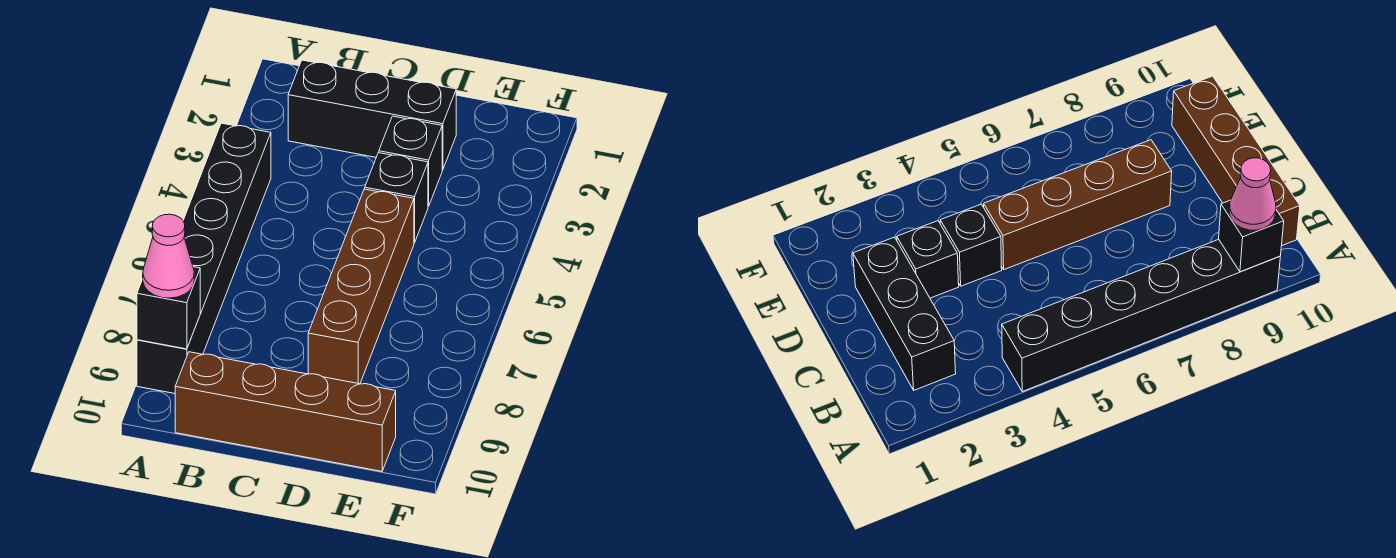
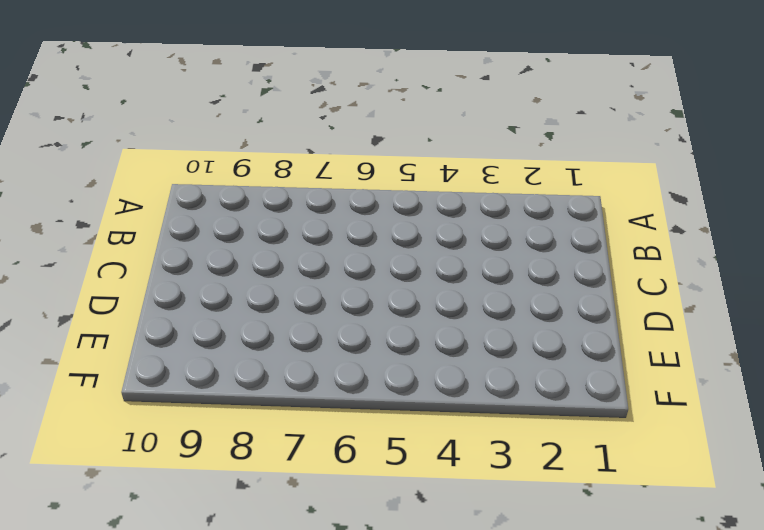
none -> black 1x6 brick [137,123,271,394]
none -> black 1x3 brick [288,60,456,170]

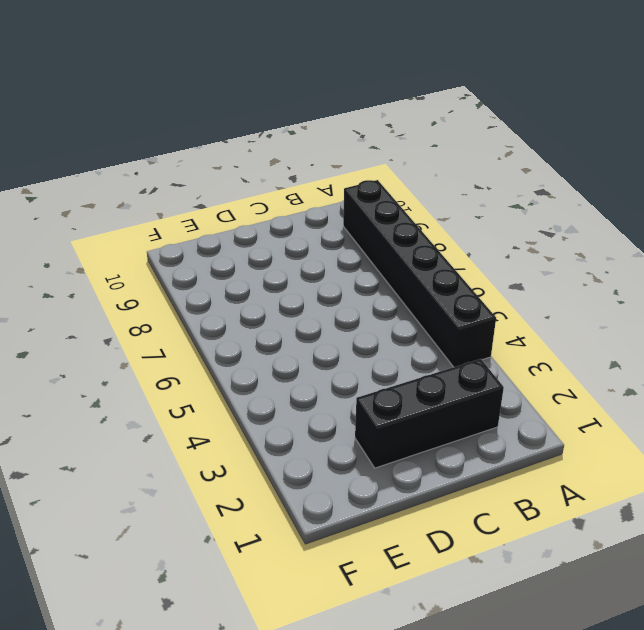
none -> brown 1x4 brick [175,352,396,471]
none -> black 1x1 brick [379,116,442,206]

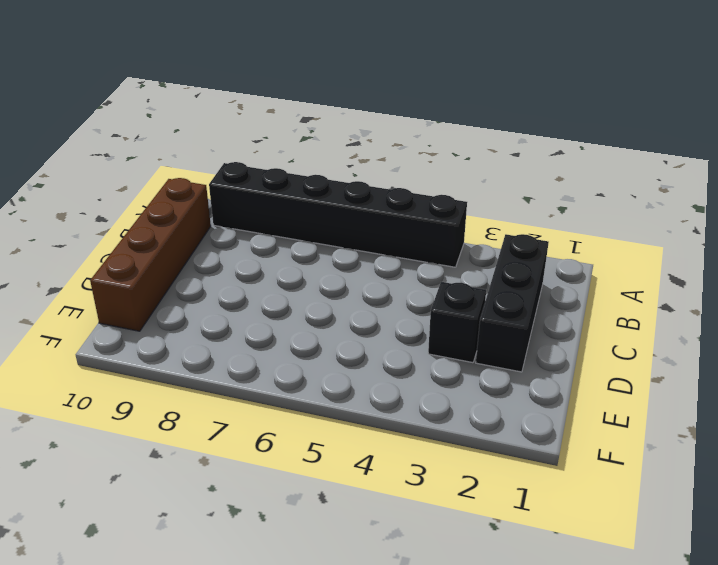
none -> black 1x1 brick [365,153,428,243]
none -> brown 1x4 brick [308,189,414,384]

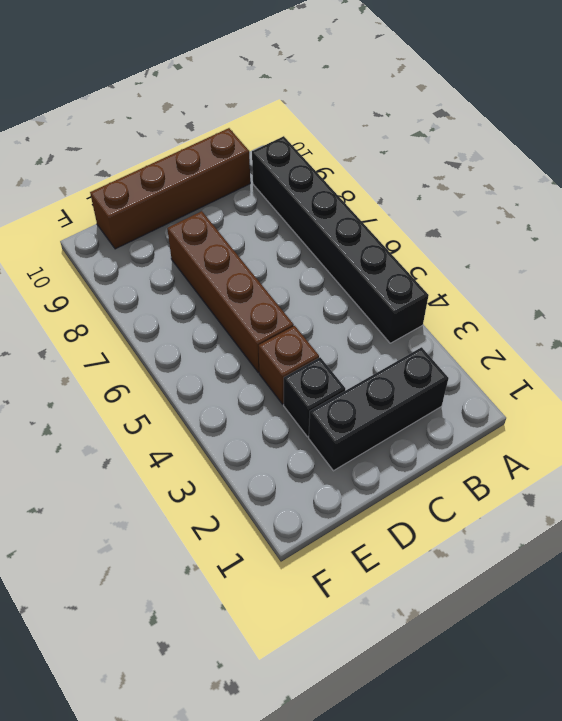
brown 1x1 brick [259,326,319,404] -> black 1x1 brick [365,153,428,243]
none -> black 1x1 brick [137,267,200,349]
none -> pink 1x1 cone [143,214,194,298]

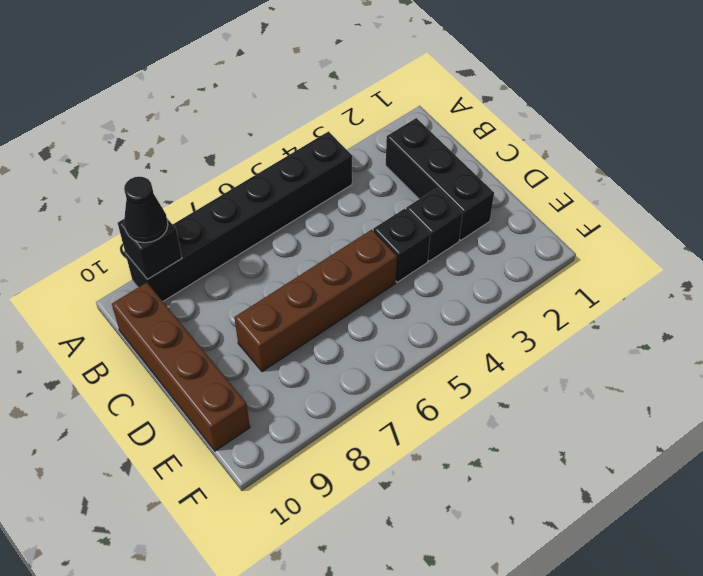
black 1x1 cone [124,177,168,243] -> pink 1x1 cone [143,214,194,298]

